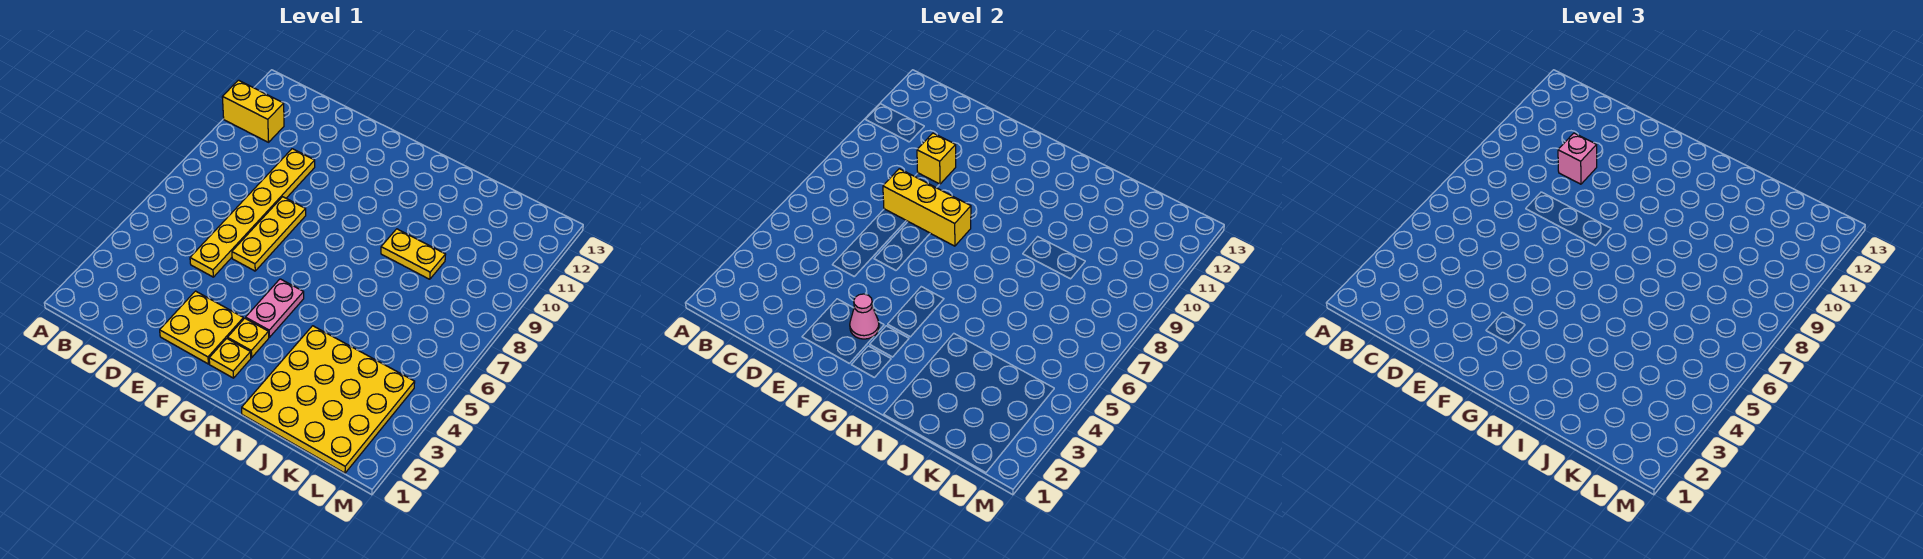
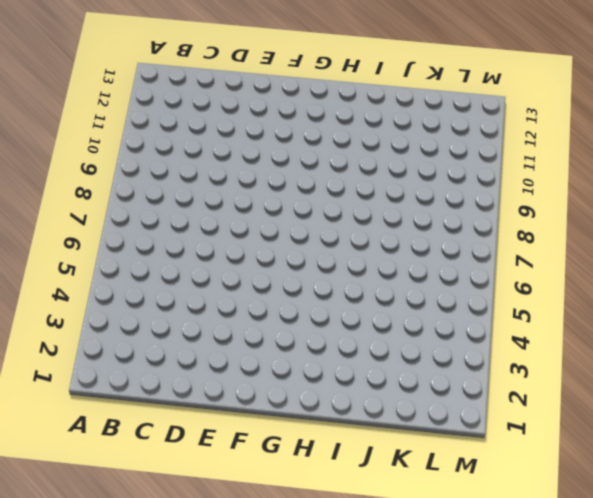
none -> yellow 1x2 brick [222,80,284,142]
none -> yellow 1x6 plate [190,149,315,277]
none -> yellow 2x2 plate [160,291,244,364]

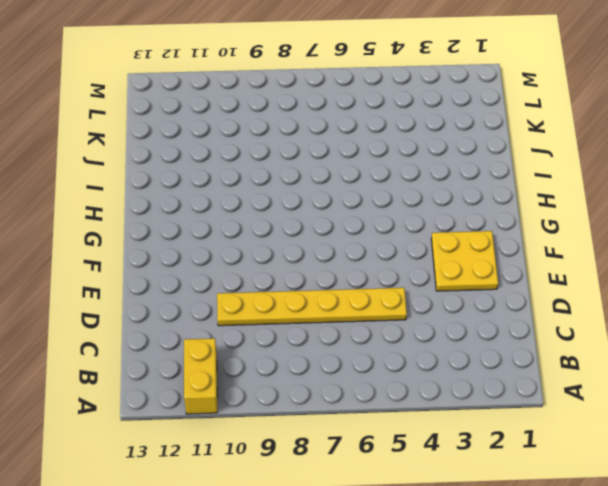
none -> yellow 1x3 plate [232,197,306,271]
none -> yellow 1x1 plate [209,338,251,378]
none -> yellow 1x1 plate [228,318,269,358]

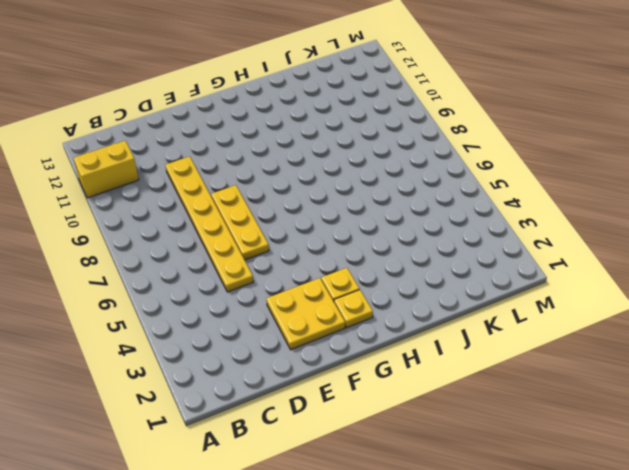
none -> pink 1x2 plate [246,279,304,337]
none -> yellow 4x4 plate [242,326,415,473]
none -> yellow 1x2 plate [381,229,446,279]

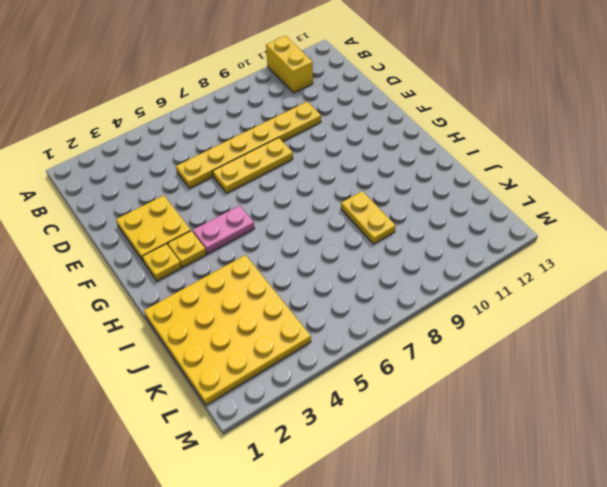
none -> yellow 1x3 brick [883,169,971,246]
none -> yellow 1x1 brick [917,133,956,184]
none -> pink 1x1 cone [850,294,879,339]

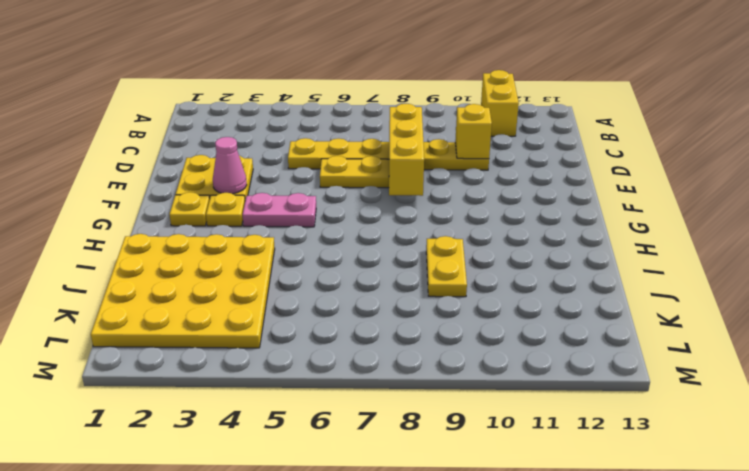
none -> pink 1x1 brick [1558,133,1597,184]

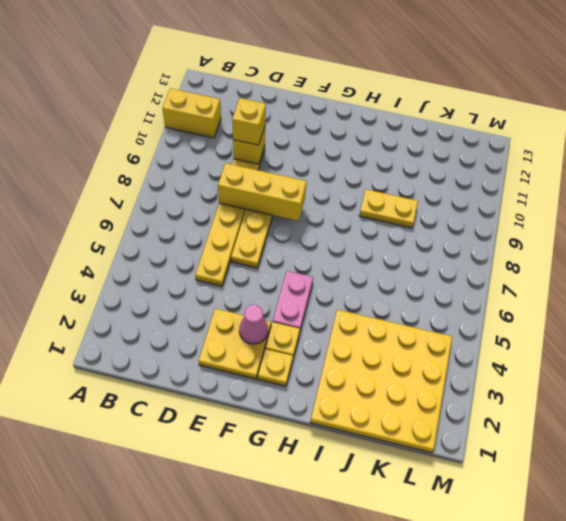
yellow 1x1 brick [232,98,266,145] -> pink 1x1 brick [1558,133,1597,184]

